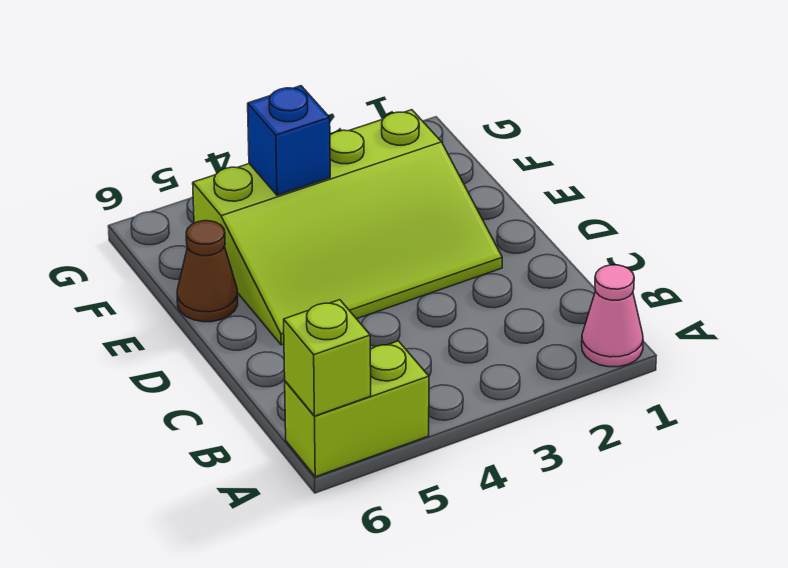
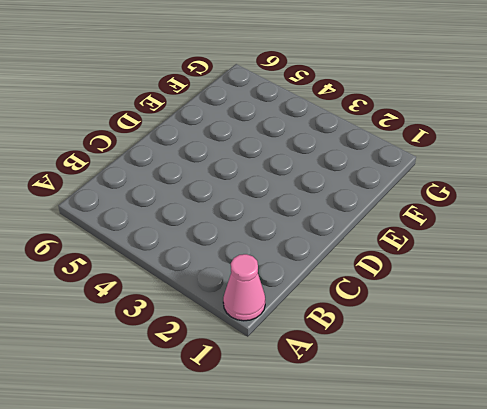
none -> lime 1x2 brick [285,341,429,477]
none -> lime 3x4 slope [193,110,502,345]

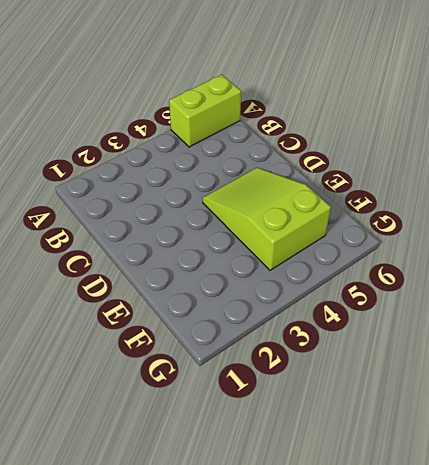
lime 2x3 slope [203,168,331,270] -> lime 3x4 slope [193,110,502,345]
none -> pink 1x1 cone [582,265,643,367]
none -> brown 1x1 cone [177,221,238,322]

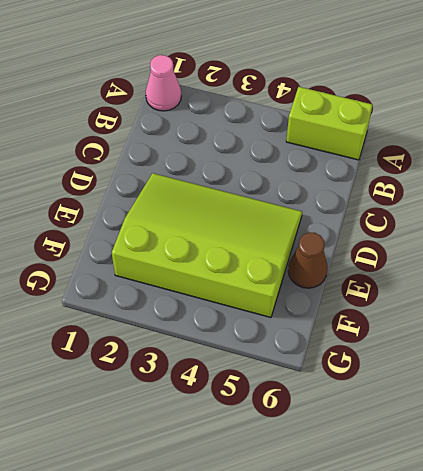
none -> lime 1x1 brick [284,300,371,416]
none -> blue 1x1 brick [248,86,330,195]

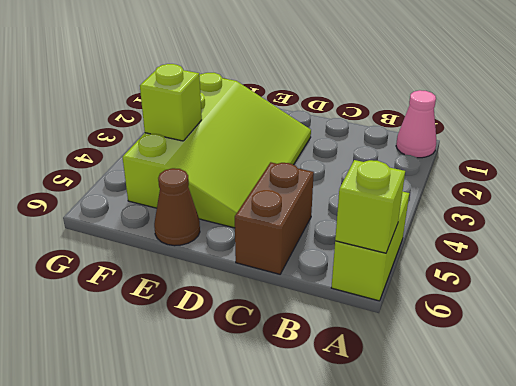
brown 1x2 brick [235,162,314,274] -> none
lime 1x1 brick [140,64,202,141] -> blue 1x1 brick [248,86,330,195]

